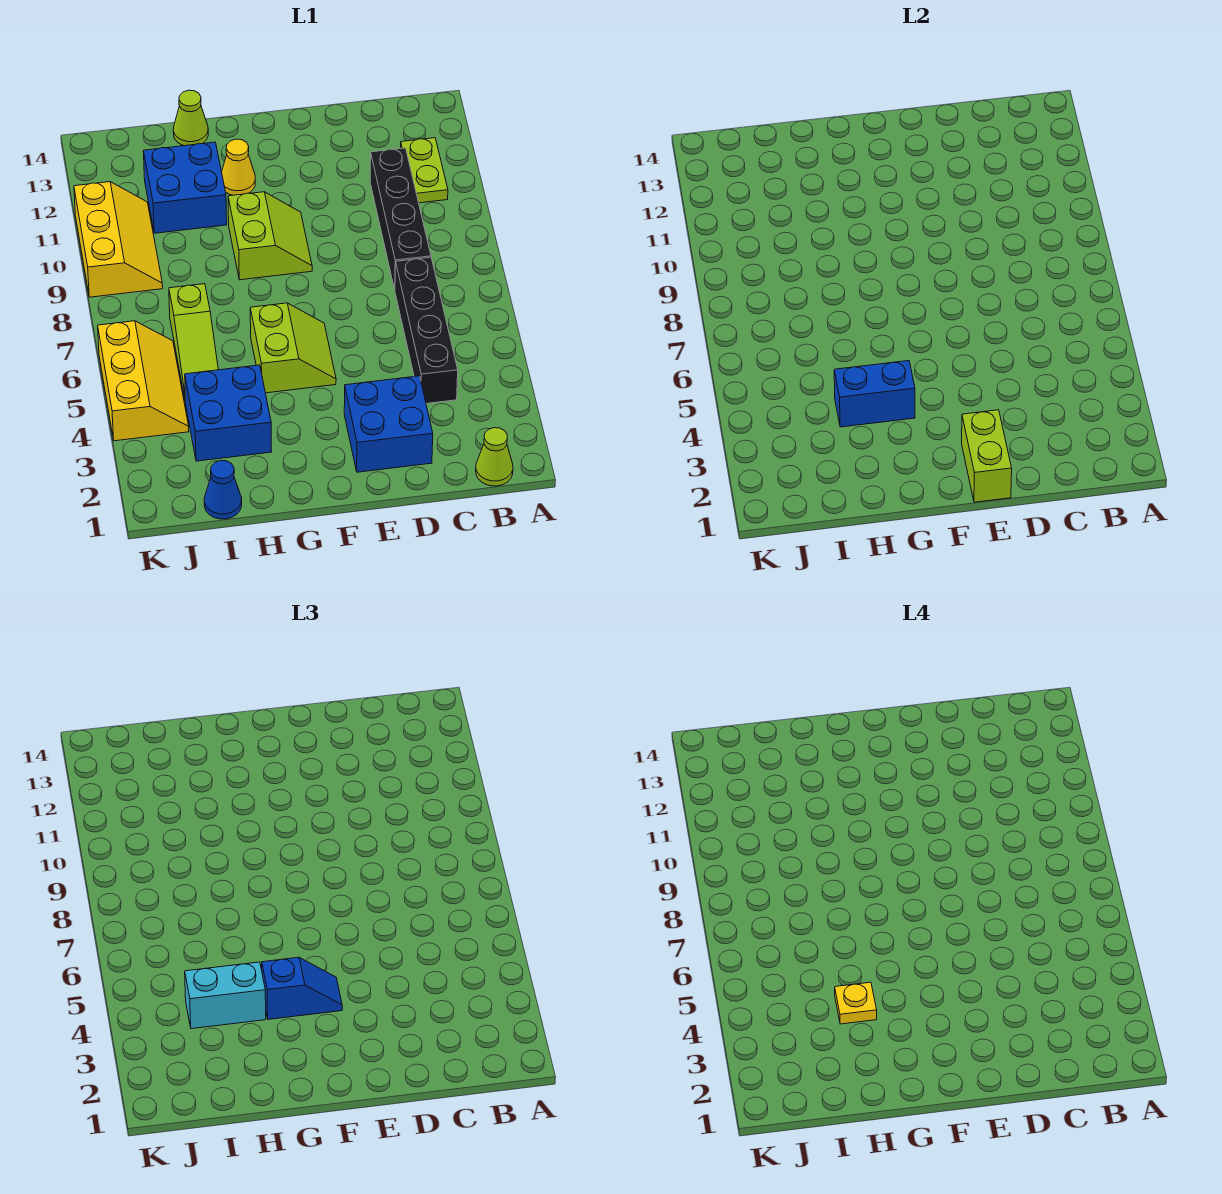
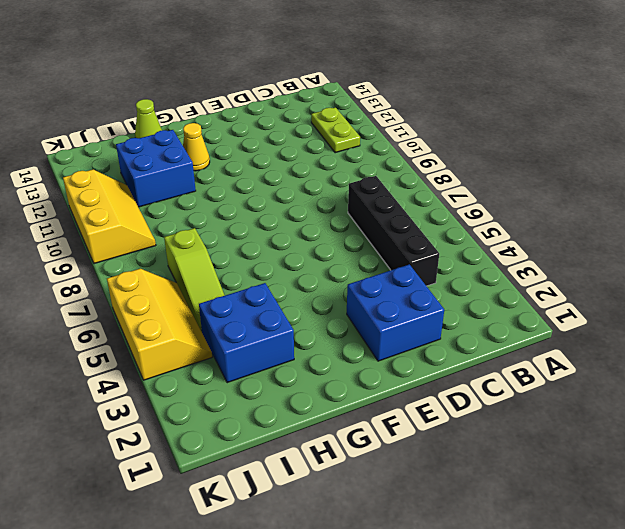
none -> lime 1x1 cone [476,428,513,486]
none -> black 1x4 brick [370,148,431,289]
none -> lime 2x2 slope [250,303,336,393]

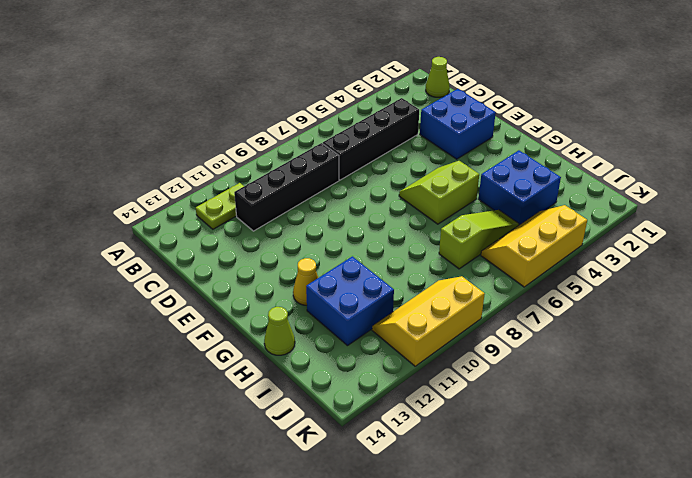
none -> lime 2x2 slope [228,192,312,280]
none -> blue 1x1 cone [204,460,242,519]
none -> lime 1x2 brick [962,410,1012,502]

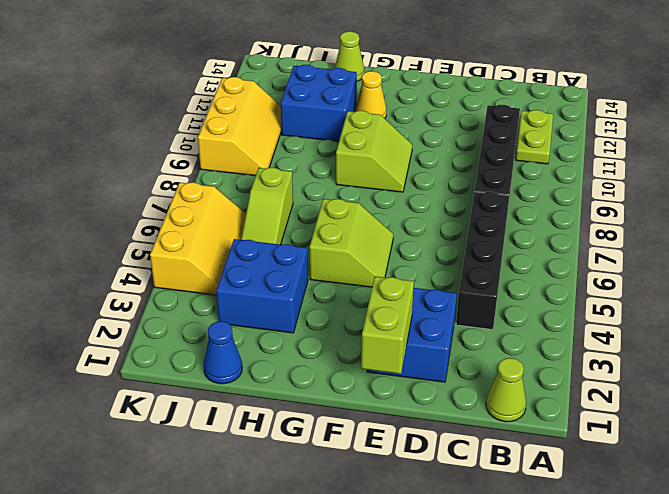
none -> blue 1x2 brick [834,361,915,427]
none -> blue 1x2 slope [262,957,342,1019]
none -> cyan 1x2 brick [185,962,266,1029]

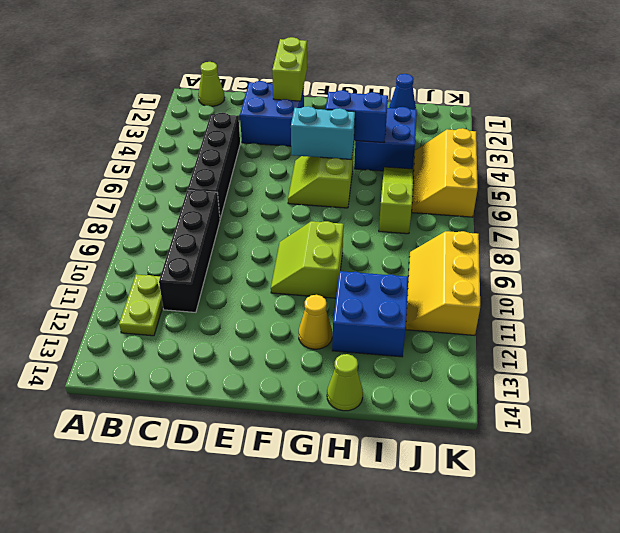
cyan 1x2 brick [291,106,355,160] -> cyan 1x2 brick moved to [185,962,266,1029]
none -> blue 1x2 slope [262,957,342,1019]
none -> yellow 1x1 plate [835,982,877,1024]

